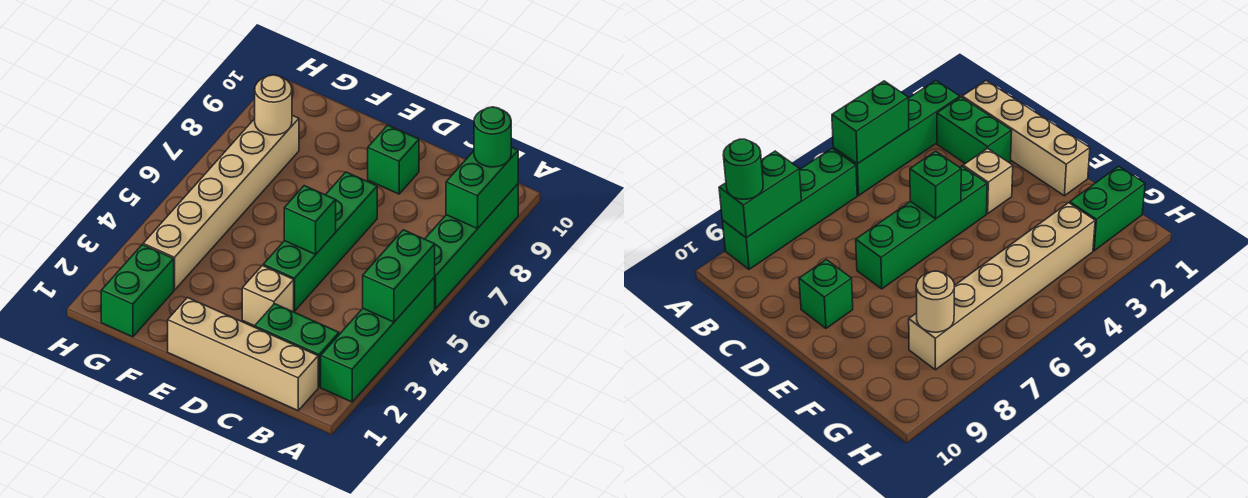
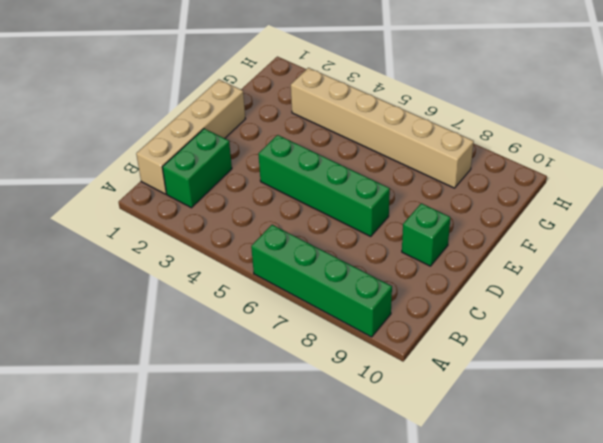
none -> green 1x4 brick [321,277,435,402]
none -> tan 1x1 brick [242,266,294,326]
none -> green 1x2 brick [101,245,174,337]

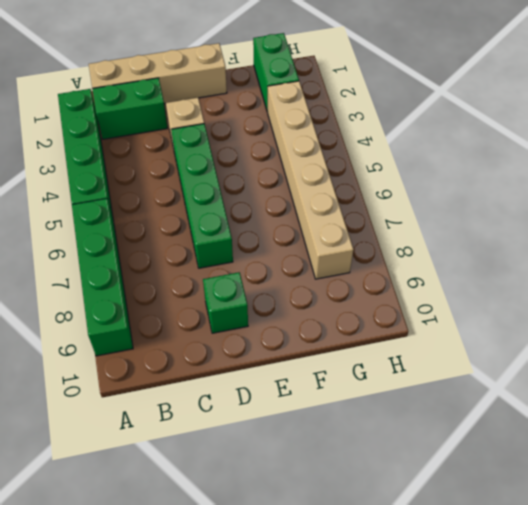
none -> green 1x2 brick [363,230,435,322]
none -> green 1x2 brick [446,147,518,229]
none -> green 1x1 brick [284,186,336,254]

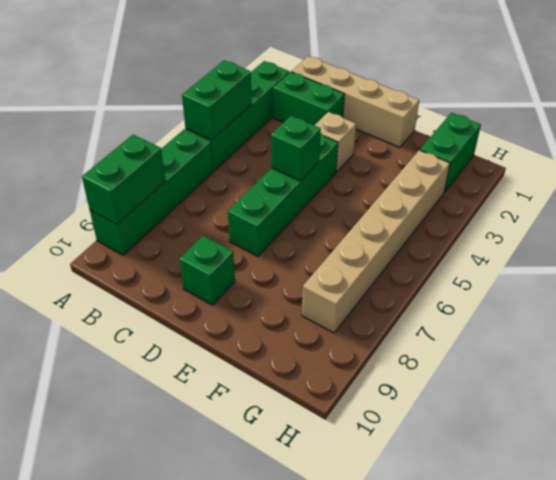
none -> tan 1x1 round brick [255,75,292,135]
none -> green 1x1 round brick [474,107,511,167]

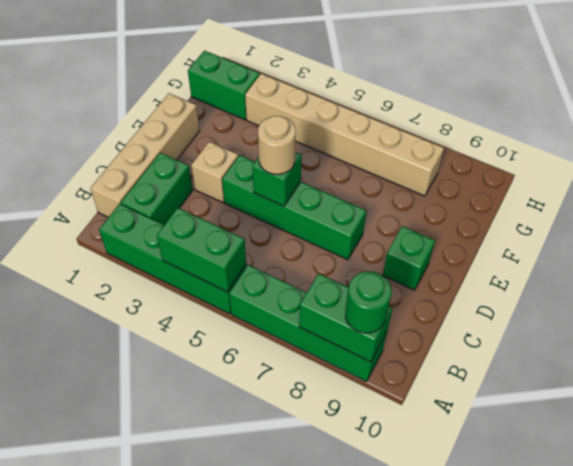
tan 1x1 round brick [258,116,296,174] -> tan 1x1 round brick moved to [255,75,292,135]

